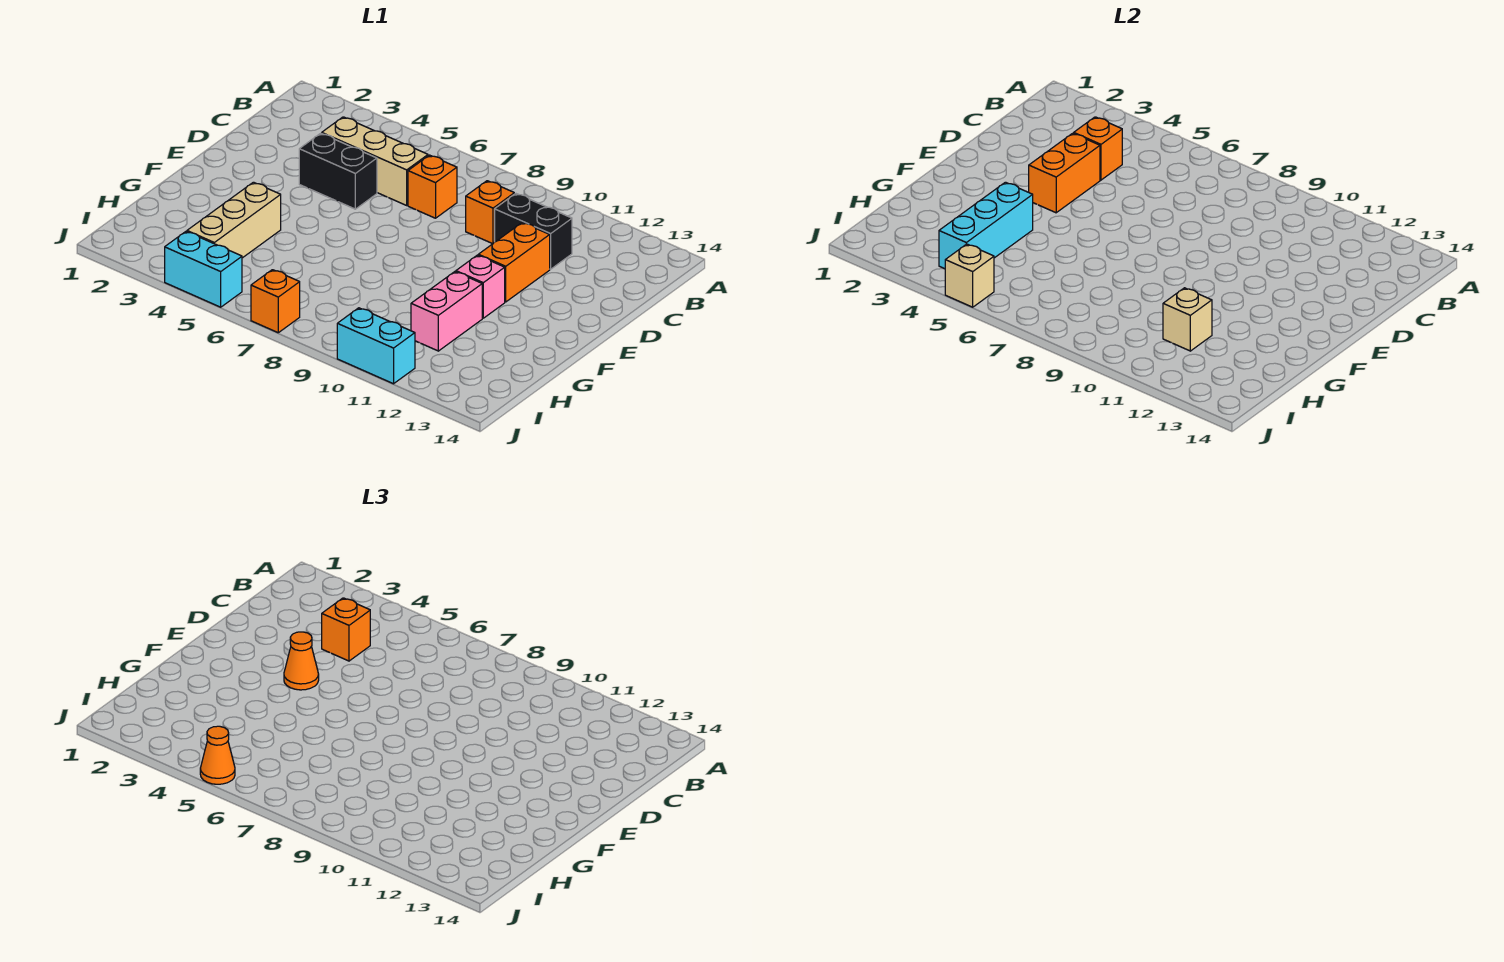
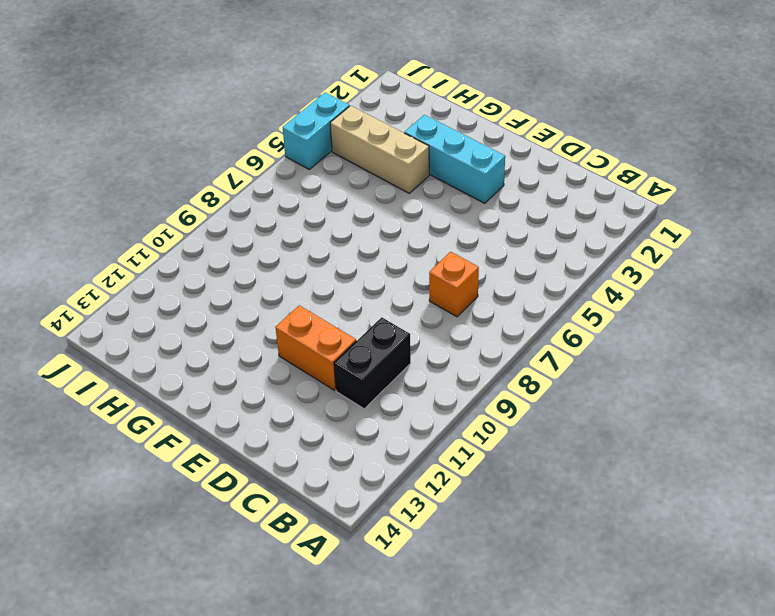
cyan 1x3 brick [404,115,505,203] -> cyan 1x3 brick moved to [939,182,1033,269]
none -> tan 1x3 brick [322,117,428,205]
none -> orange 1x1 brick [466,181,514,244]
none -> black 1x2 brick [299,133,377,209]

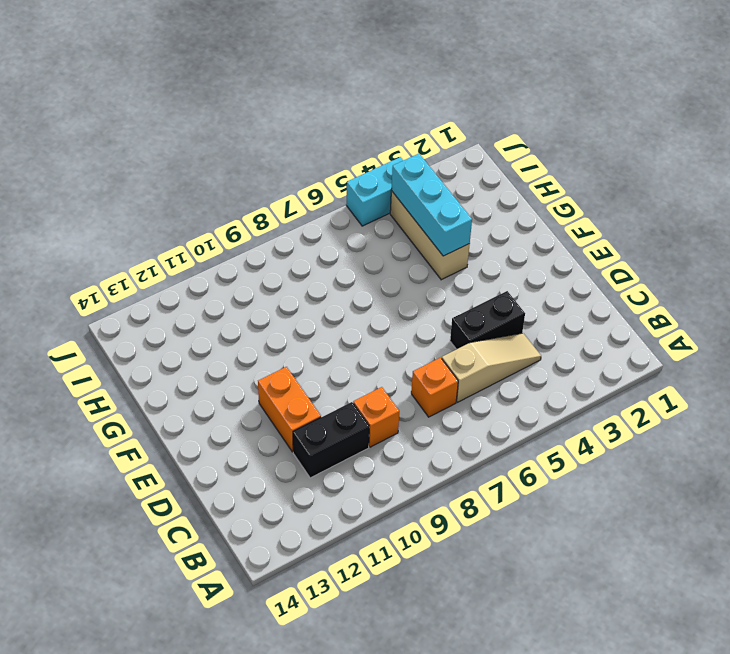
tan 1x3 slope [442,333,541,402] -> tan 1x3 brick [322,117,428,205]
none -> pink 1x1 brick [456,255,505,318]
none -> pink 1x2 brick [411,272,482,351]
none -> orange 1x1 brick [251,270,300,333]

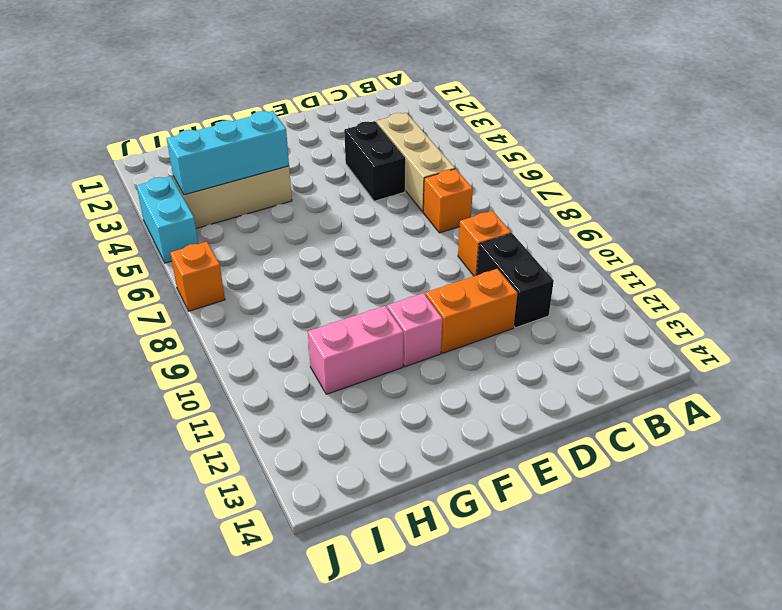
none -> cyan 1x2 brick [337,308,415,384]
none -> orange 1x1 brick [1074,117,1122,180]
none -> orange 1x2 brick [1029,133,1100,213]

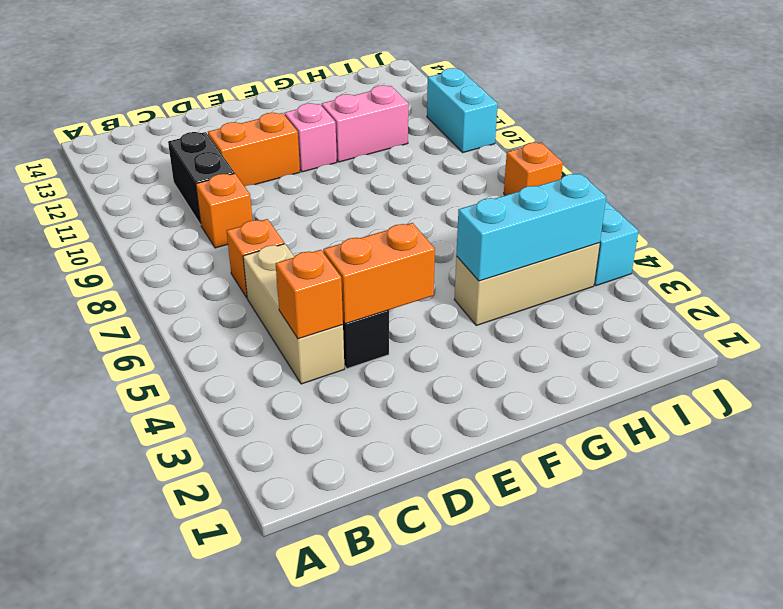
none -> tan 1x1 brick [1163,288,1212,351]
none -> tan 1x1 brick [945,244,994,307]
none -> orange 1x1 brick [322,598,370,661]

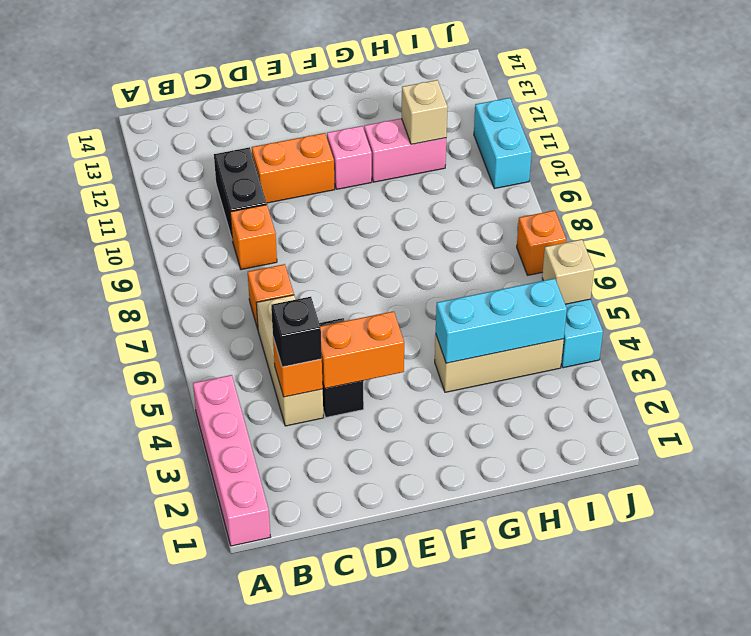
pink 1x4 brick [193,375,270,546] -> none
black 1x1 brick [271,297,322,367] -> orange 1x1 brick [322,598,370,661]
none -> orange 1x1 cone [284,632,319,690]
none -> orange 1x1 cone [200,726,235,784]

